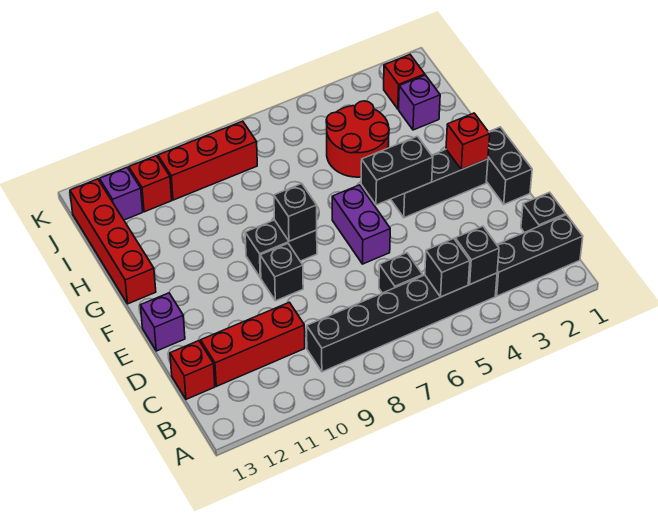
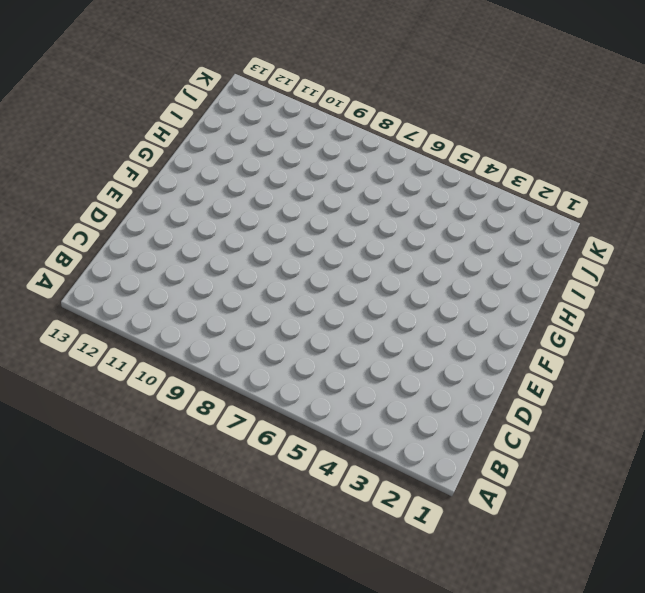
none -> black 1x3 brick [496,215,583,296]
none -> black 1x6 brick [307,273,497,372]
none -> black 1x1 brick [521,192,566,233]

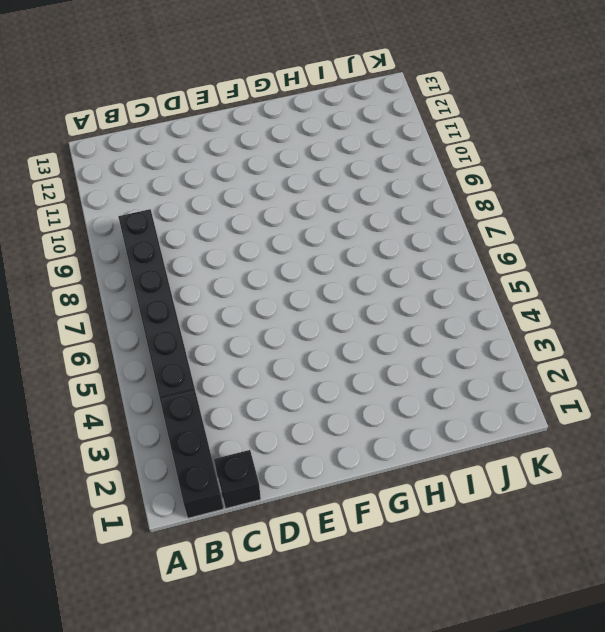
none -> black 1x1 brick [379,253,423,293]
none -> red 1x3 brick [201,302,305,386]
none -> red 1x1 brick [170,341,215,399]

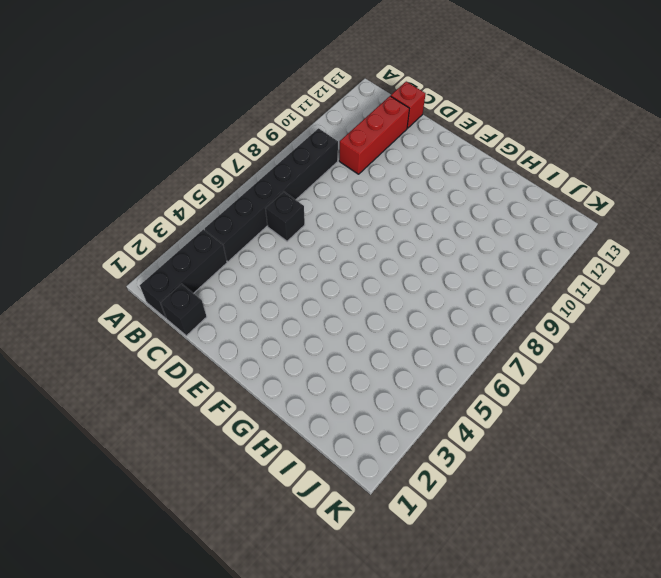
none -> black 1x2 brick [486,127,532,204]
none -> purple 1x2 brick [332,185,390,264]
none -> black 1x1 brick [260,244,303,301]

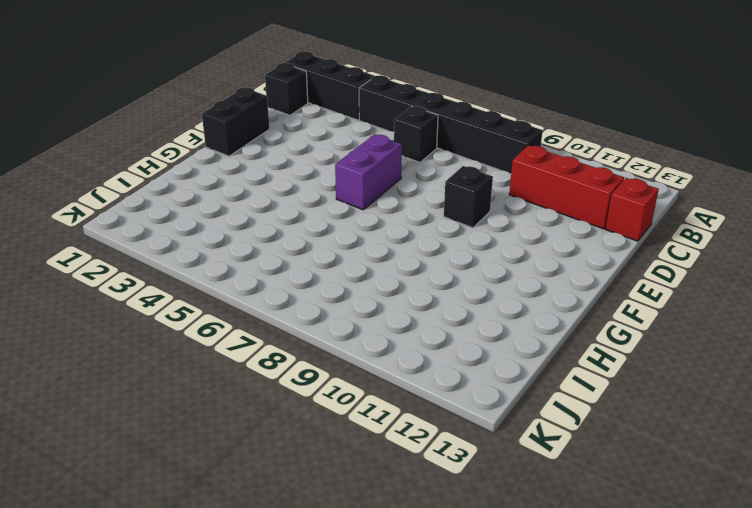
none -> purple 1x1 brick [140,293,185,351]
none -> black 1x3 brick [391,150,488,218]
none -> black 1x2 brick [245,220,317,278]

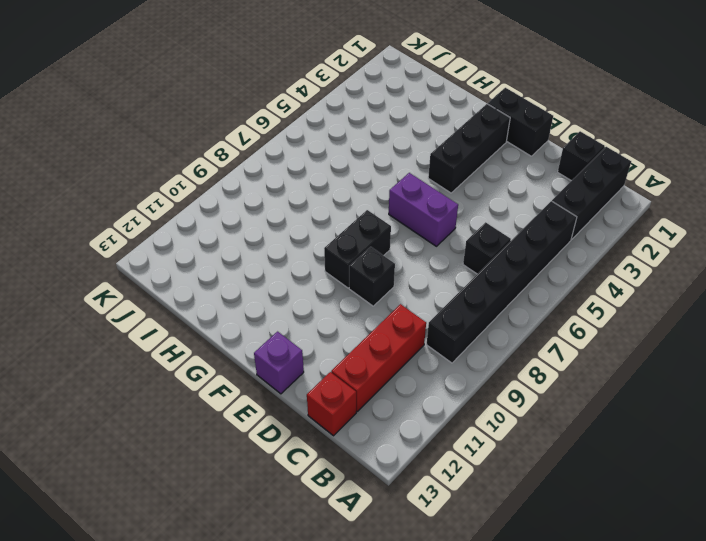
none -> red 1x4 brick [70,179,156,304]
none -> red 2x2 round brick [326,101,389,177]
none -> purple 1x1 brick [399,75,440,130]

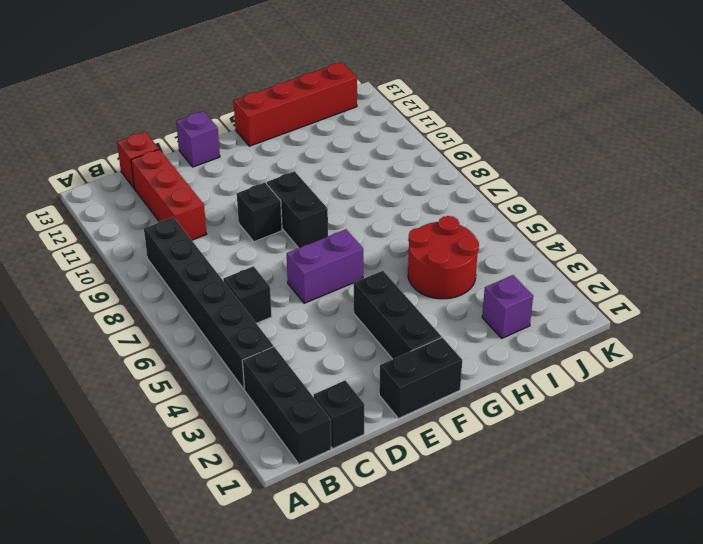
none -> red 1x1 brick [384,55,425,109]
none -> red 1x3 brick [158,121,257,200]
none -> red 1x1 brick [129,156,172,212]

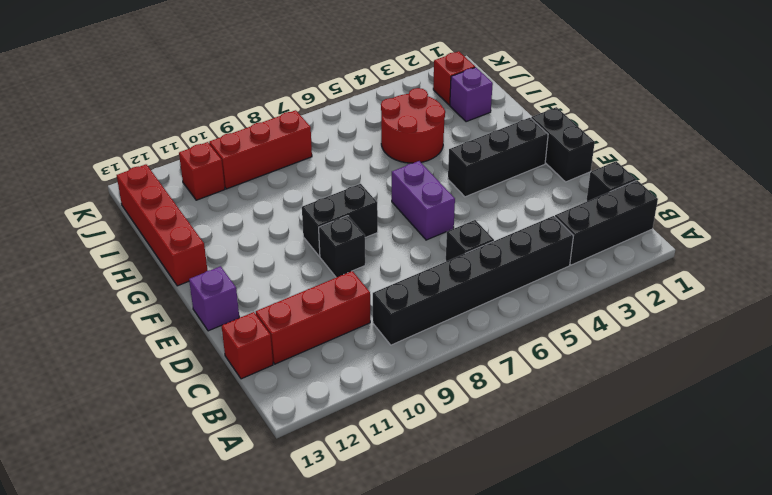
none -> purple 1x1 brick [100,168,143,220]
none -> black 1x1 brick [455,226,499,284]
none -> black 1x1 brick [425,239,470,297]

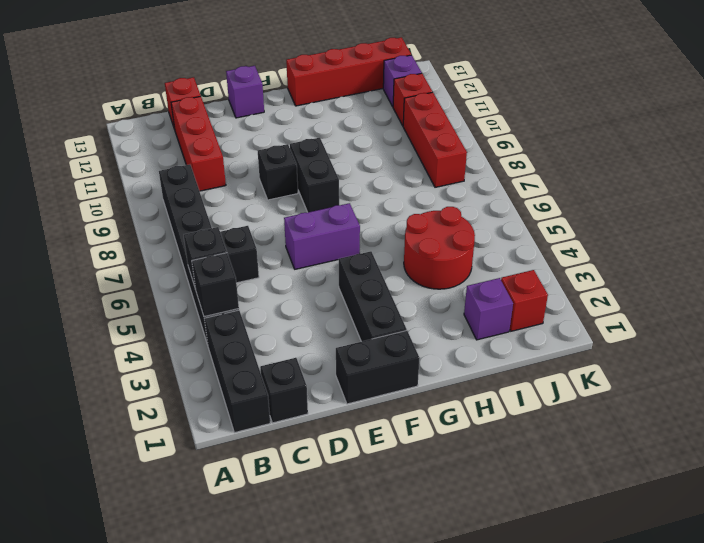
none -> red 1x1 brick [446,113,490,170]
none -> black 1x2 brick [361,136,433,205]
none -> black 1x1 brick [274,184,317,241]

